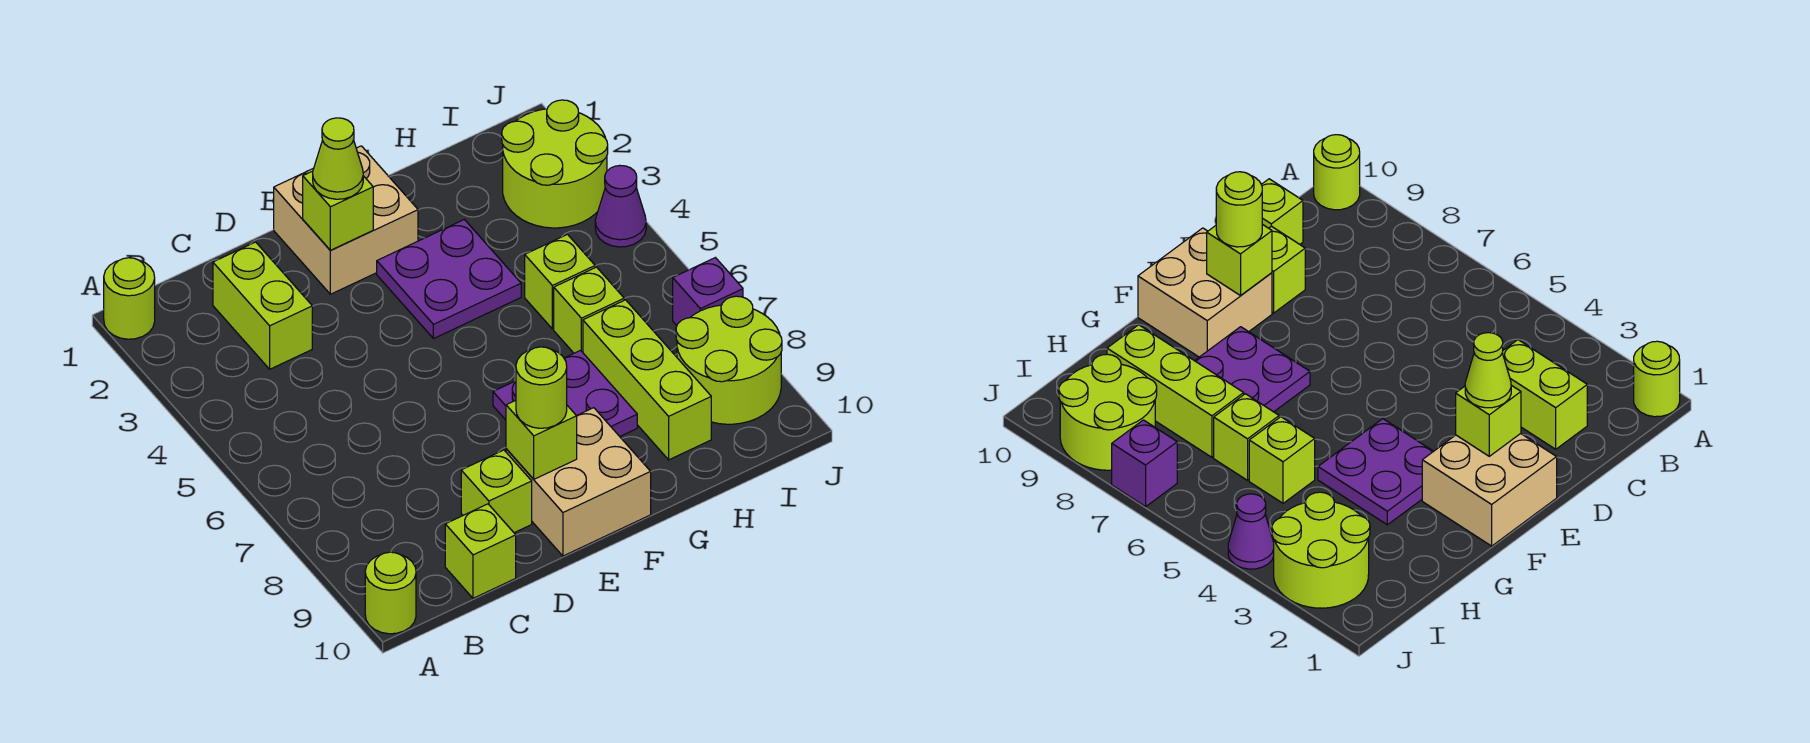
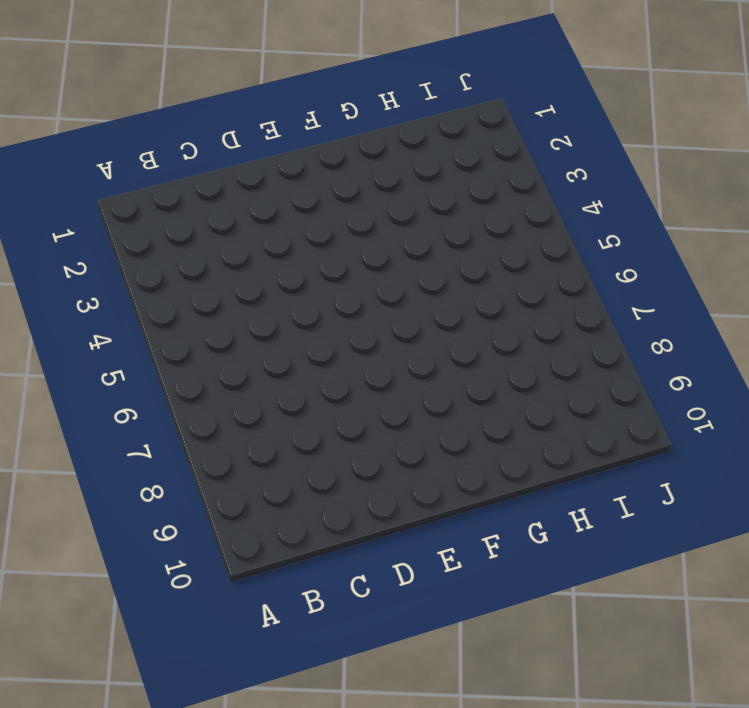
none -> lime 1x1 round brick [104,258,155,339]
none -> lime 1x1 round brick [365,552,416,634]
none -> lime 1x2 brick [213,242,312,369]

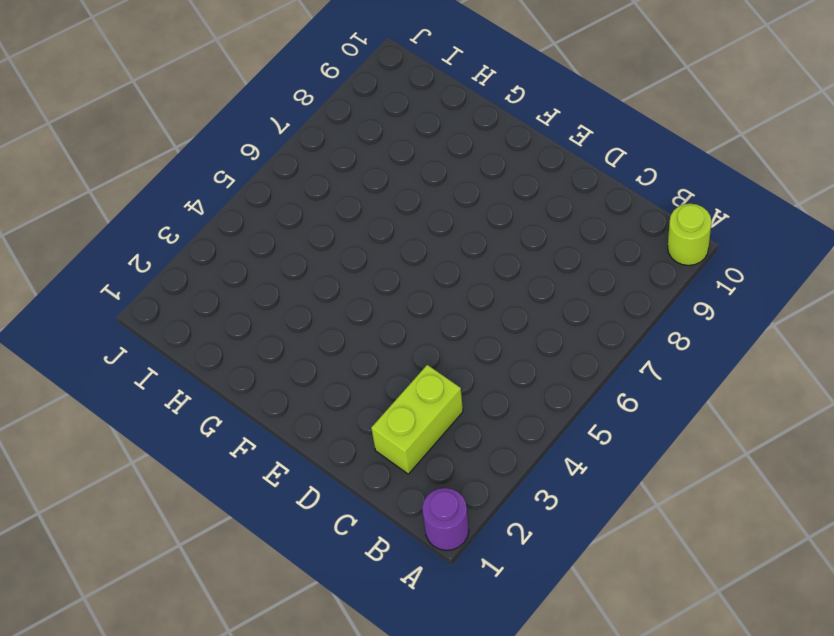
purple 1x1 round brick [422,488,469,550] -> lime 1x1 round brick [104,258,155,339]
none -> lime 1x1 brick [445,504,516,598]
none -> lime 1x1 brick [461,450,532,533]
none -> tan 2x2 brick [274,146,418,294]

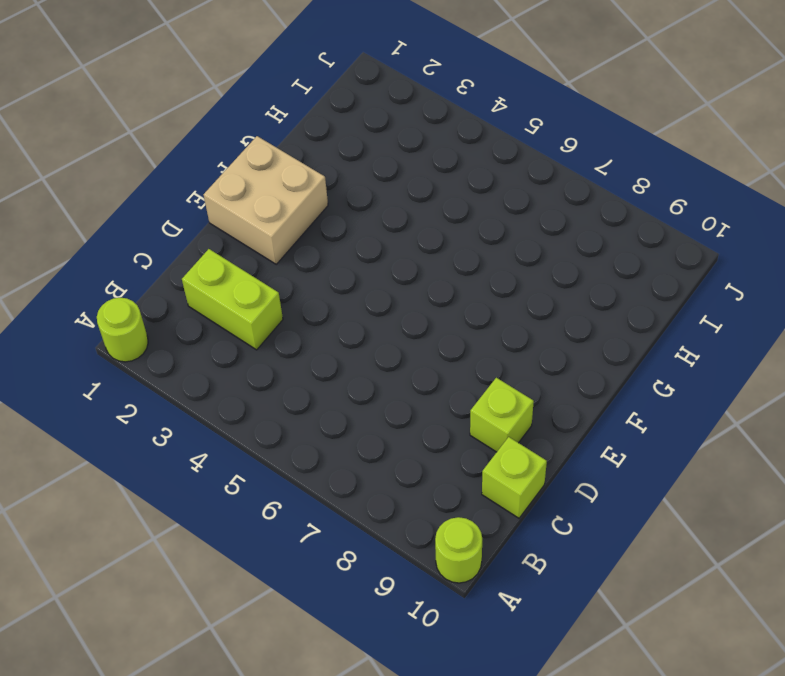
none -> tan 2x2 brick [506,408,651,556]
none -> purple 2x2 plate [377,220,521,339]
none -> purple 2x2 plate [493,350,637,436]

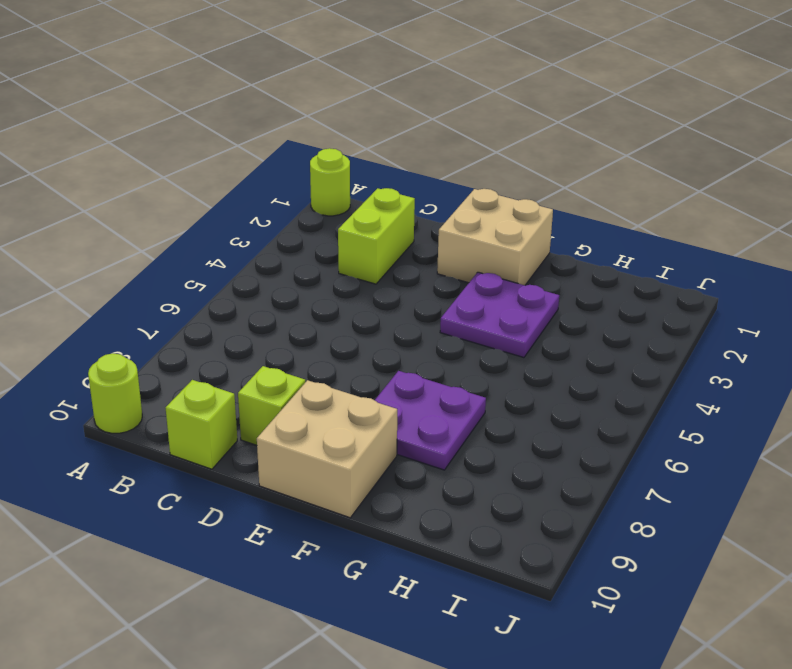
none -> lime 1x1 brick [525,234,595,329]
none -> lime 1x1 brick [554,267,624,353]
none -> lime 1x3 brick [583,300,711,460]

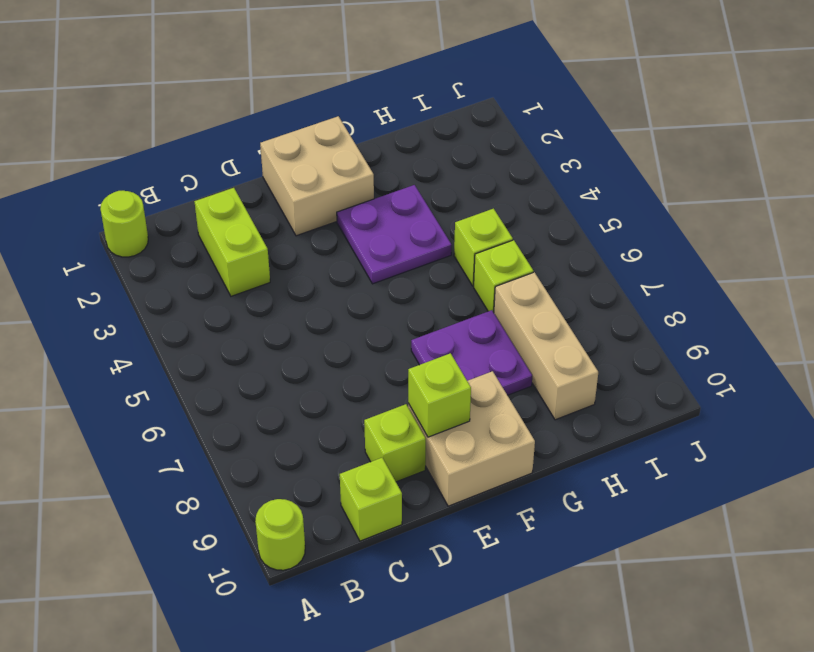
tan 1x3 brick [494,272,598,420] -> lime 1x3 brick [583,300,711,460]
none -> lime 2x2 round brick [502,100,608,228]
none -> lime 2x2 round brick [676,296,782,424]
none -> purple 1x1 cone [595,166,646,247]

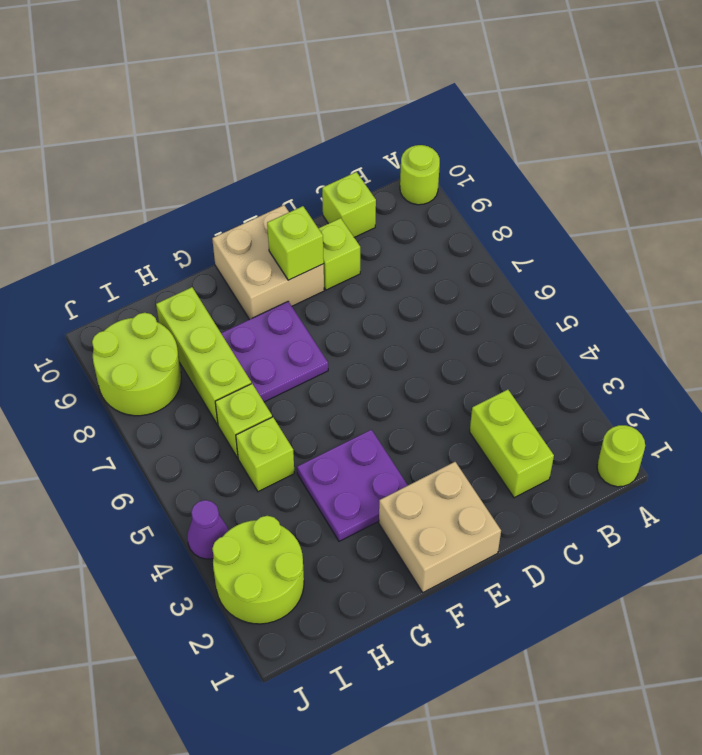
none -> purple 1x1 brick [673,258,743,325]
none -> lime 1x1 brick [303,171,373,250]
none -> lime 1x1 cone [313,118,363,199]

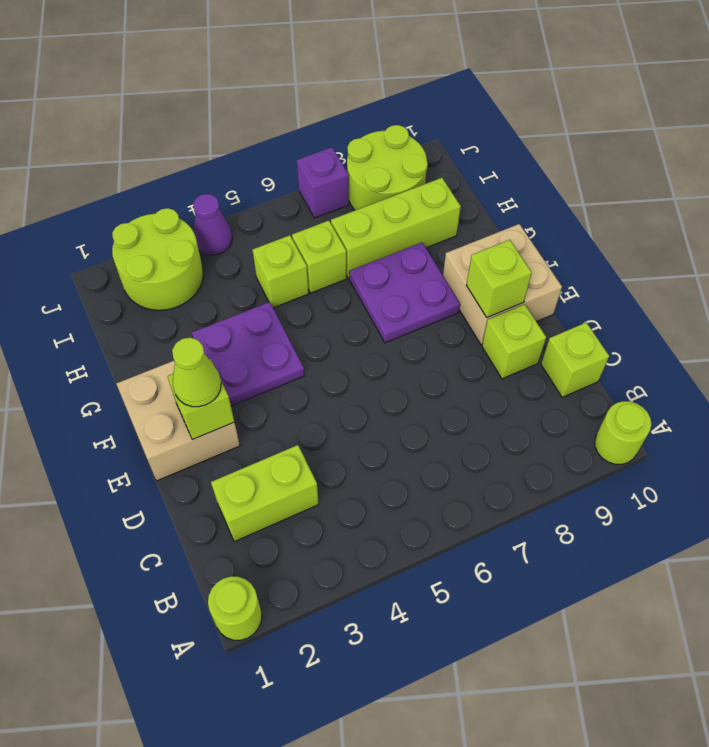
none -> lime 1x1 round brick [516,347,567,428]

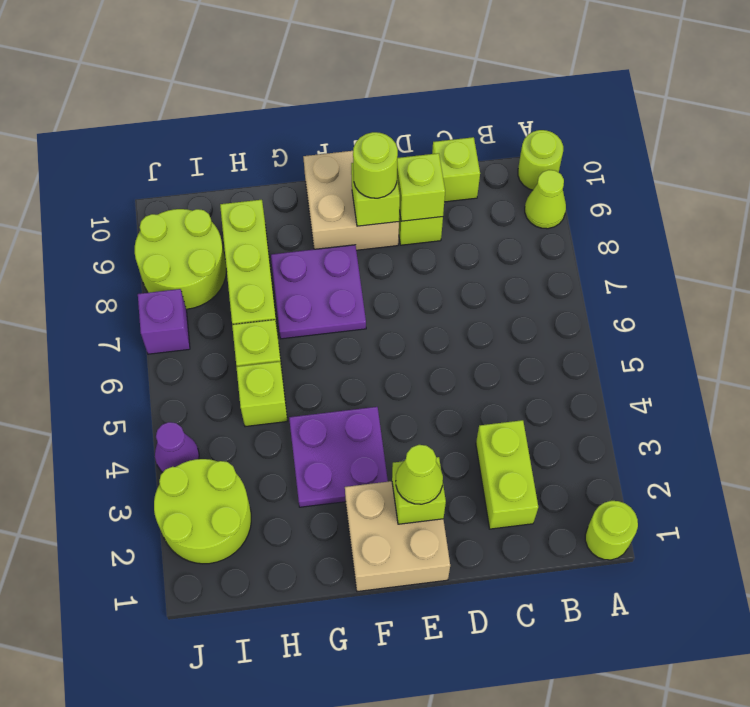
lime 1x1 cone [525,170,566,229] -> none
lime 1x1 brick [397,153,445,221] -> none

